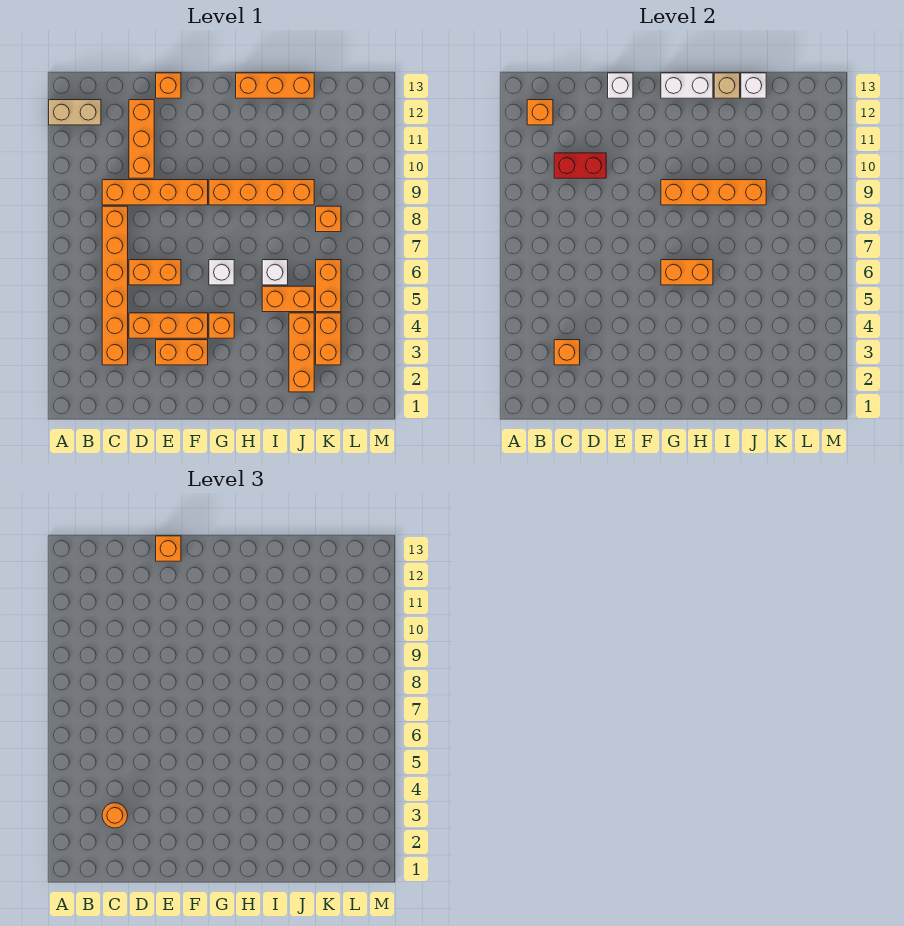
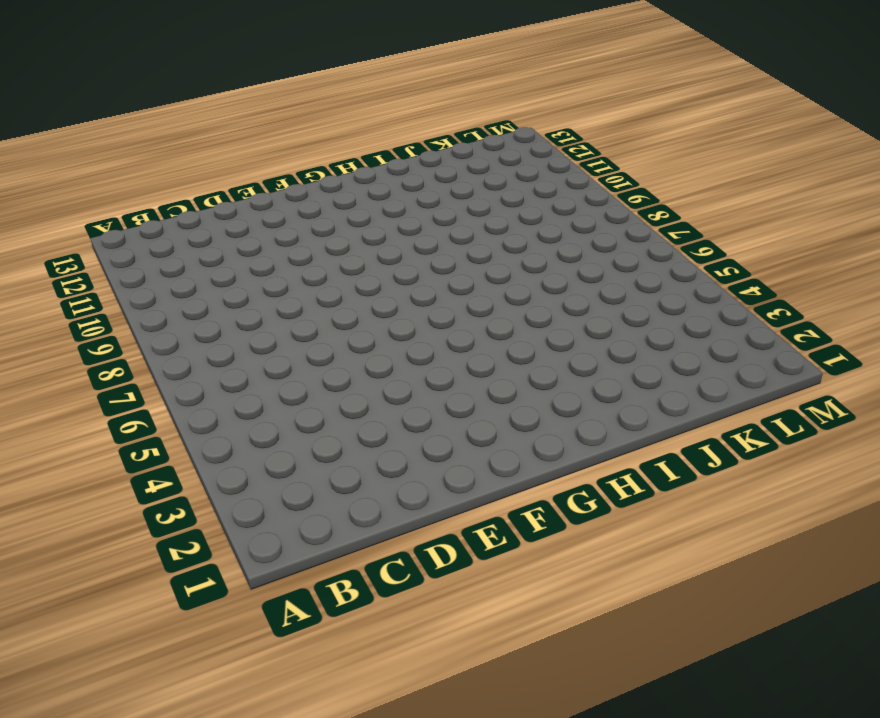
none -> tan 1x2 brick [49,100,101,125]
none -> orange 1x6 brick [102,206,128,365]
none -> orange 1x4 brick [102,180,208,205]

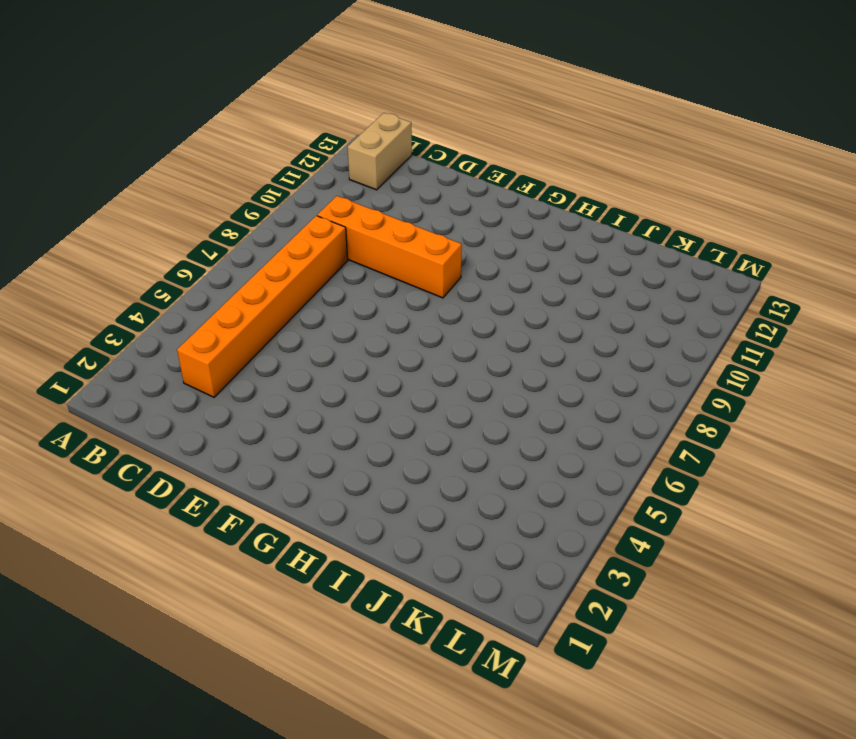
tan 1x2 brick [348,113,412,190] -> tan 1x2 brick turned to [49,100,101,125]
none -> orange 1x3 brick [129,313,208,338]
none -> orange 1x2 brick [129,260,181,285]
none -> orange 1x3 brick [129,100,154,178]

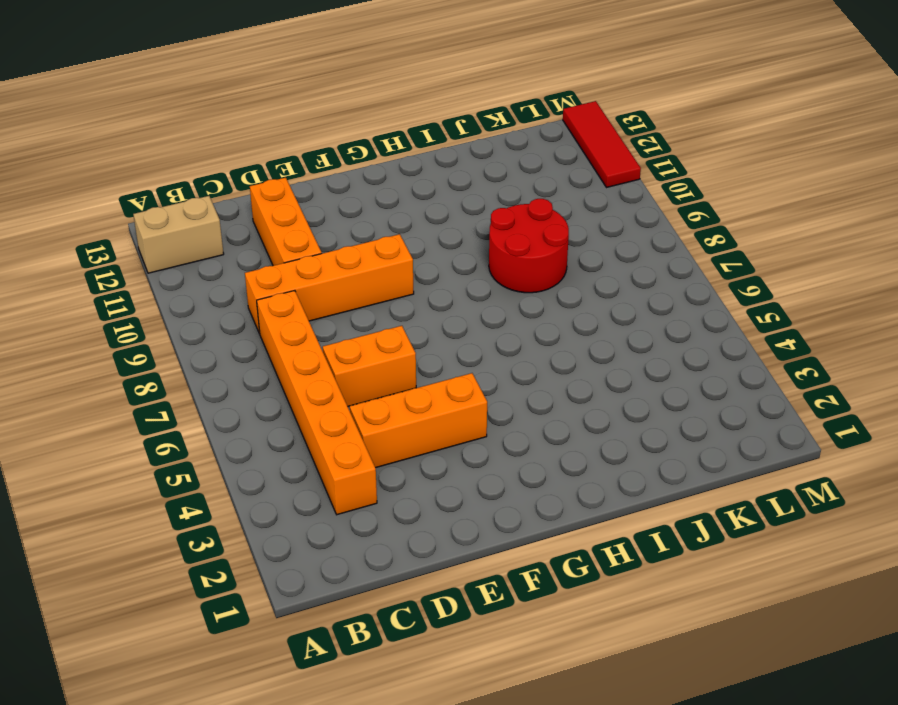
red 2x2 round brick [489,199,569,293] -> orange 1x4 brick [209,180,314,205]
red 1x3 tile [563,101,641,188] -> none
none -> orange 1x2 brick [156,340,208,365]
none -> orange 1x1 brick [156,73,181,98]
none -> orange 1x1 brick [209,313,234,338]

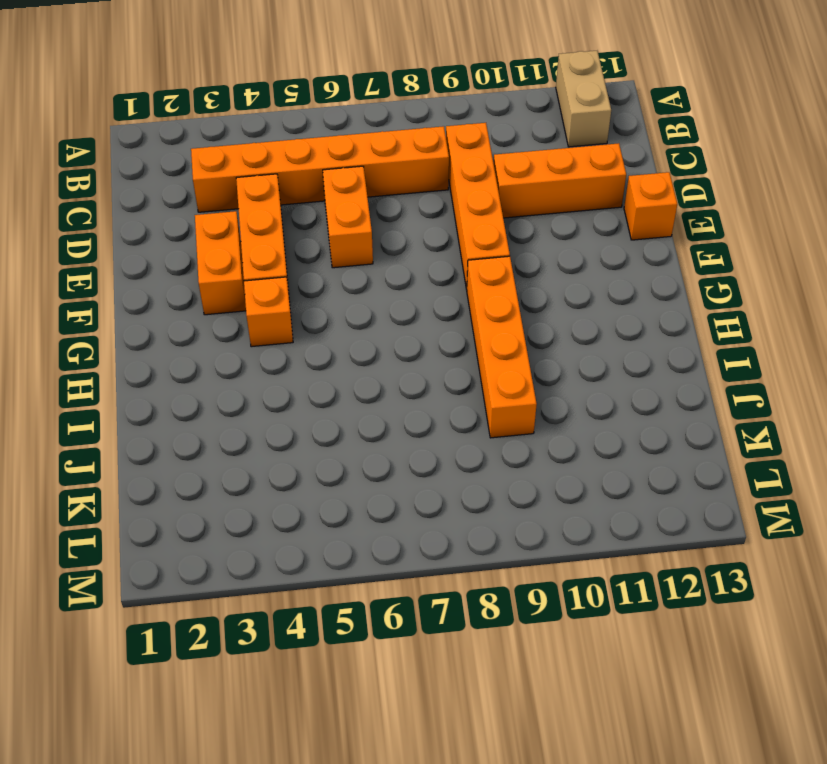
none -> white 1x1 brick [209,260,234,285]
none -> orange 1x3 brick [236,73,314,98]
none -> orange 1x2 brick [262,286,314,312]

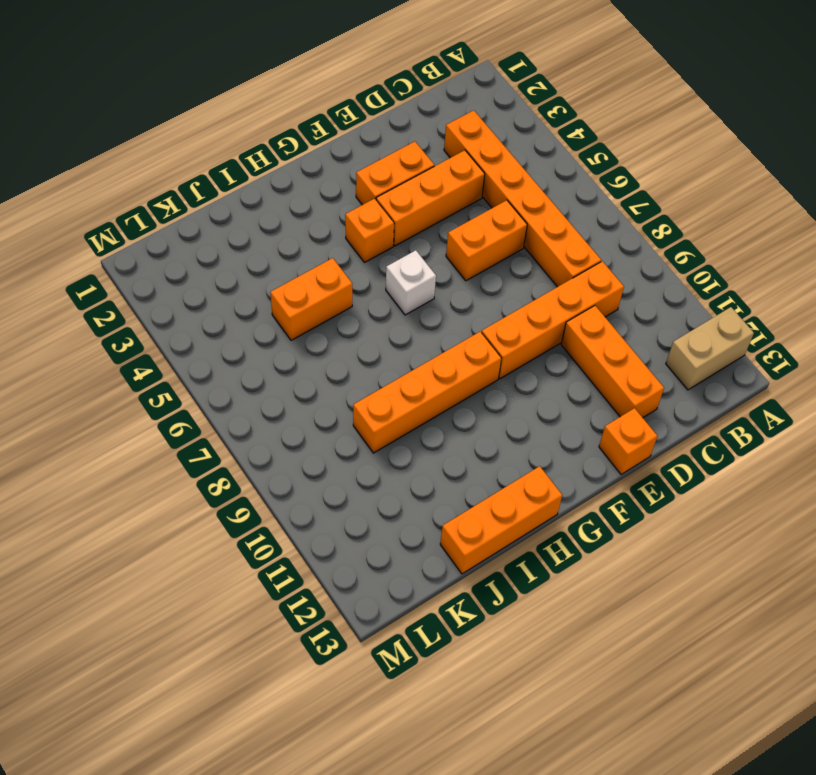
none -> white 1x1 brick [262,260,288,285]
none -> orange 1x3 brick [289,313,314,392]
none -> orange 1x2 brick [316,313,341,365]

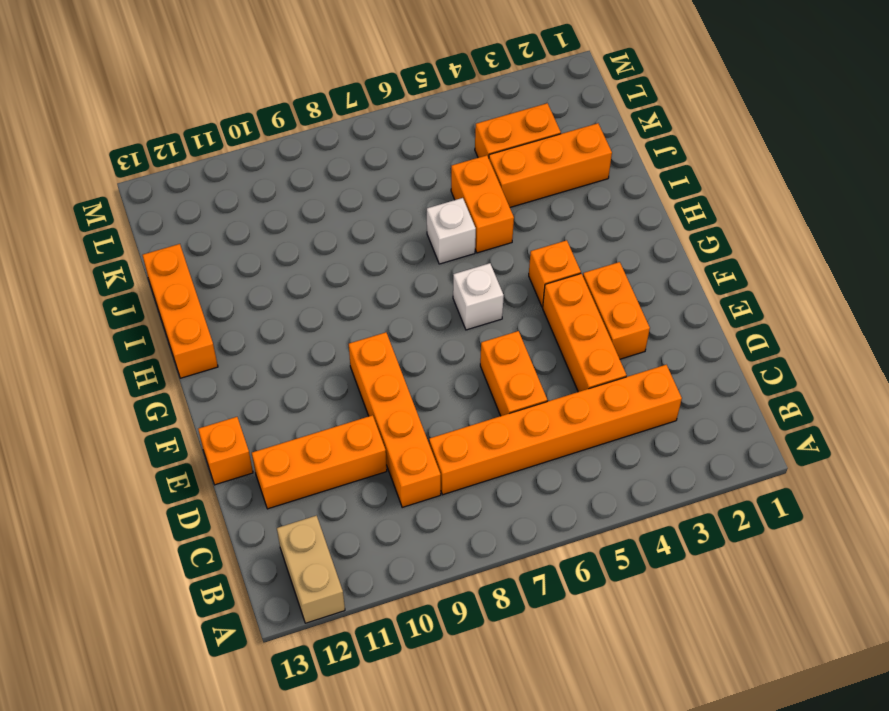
none -> orange 1x4 brick [209,180,314,205]
none -> orange 1x2 brick [316,260,341,312]
none -> orange 1x1 brick [316,206,341,232]

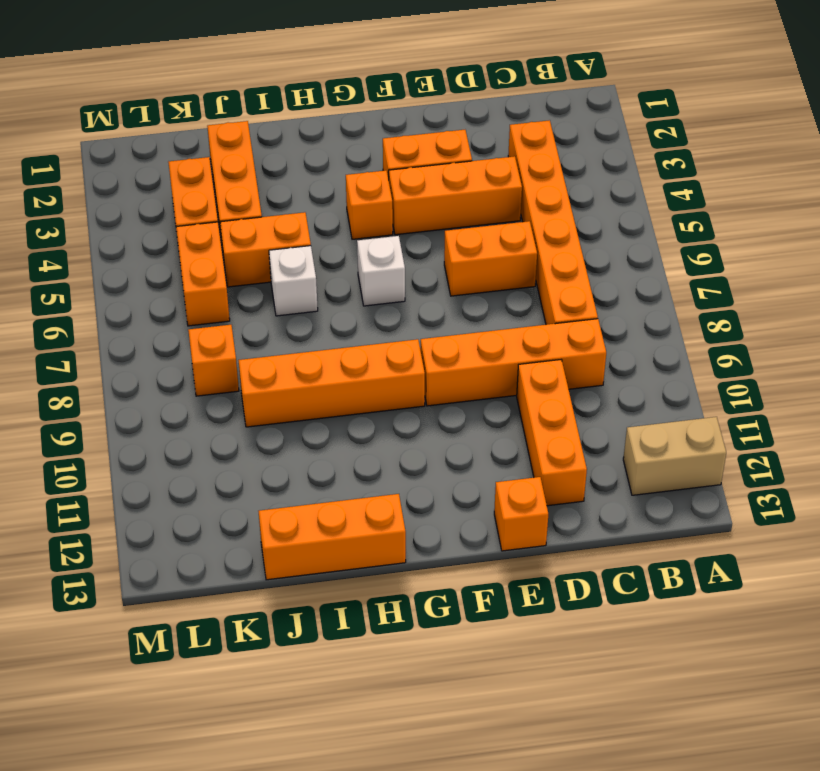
none -> orange 1x1 brick [527,100,553,125]
none -> orange 1x1 brick [554,340,580,365]
none -> red 1x2 brick [554,153,606,178]

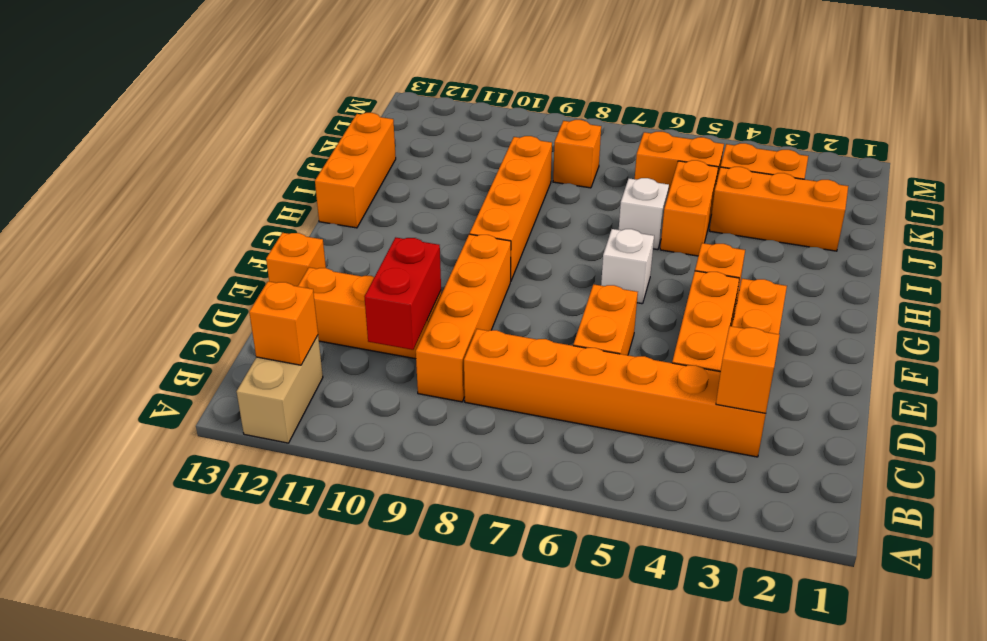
none -> white 1x1 brick [608,73,633,98]
none -> orange 1x2 brick [661,260,713,285]
none -> orange 1x4 brick [661,180,766,205]

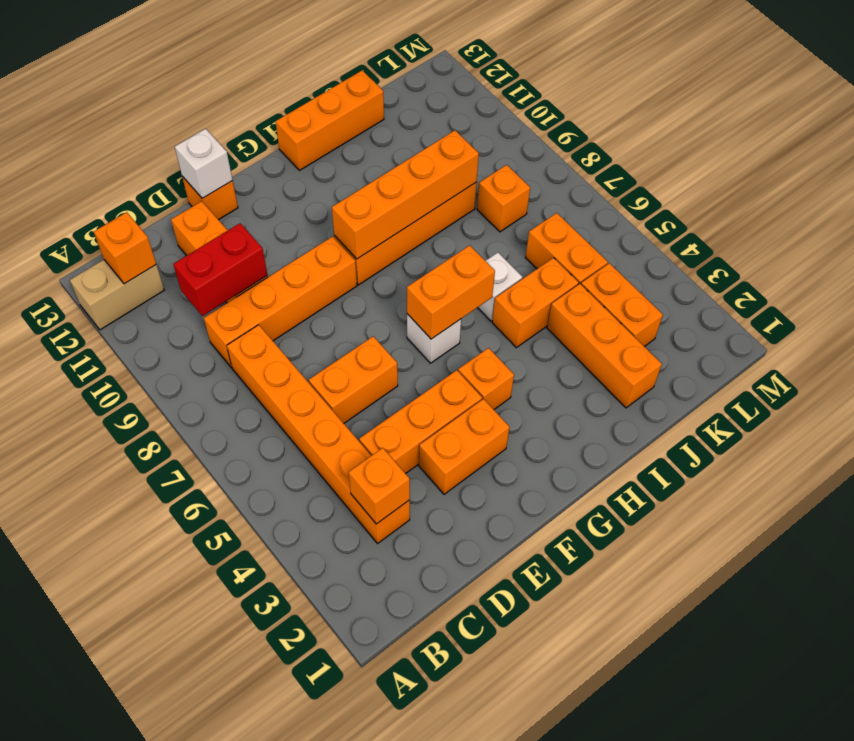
none -> white 1x2 brick [661,73,713,98]
none -> tan 1x1 brick [714,73,740,98]
none -> white 1x1 brick [741,73,766,98]

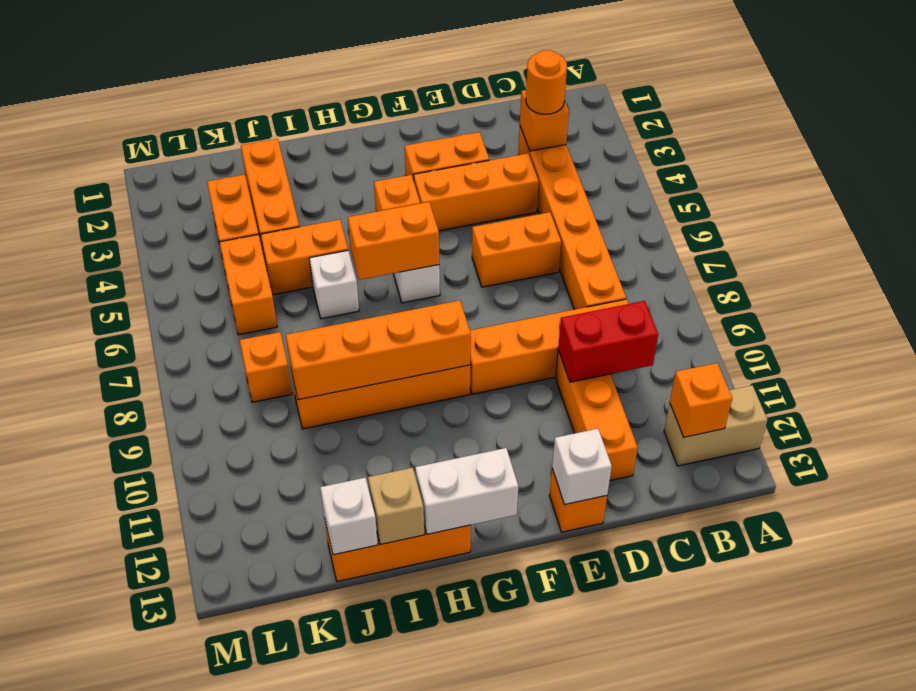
none -> orange 1x1 brick [156,536,181,561]

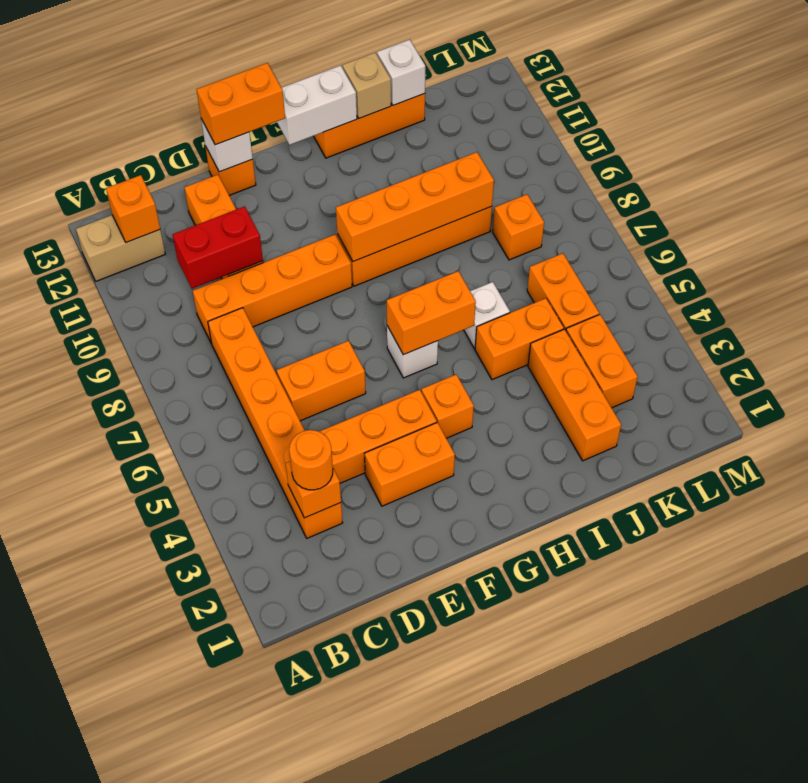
orange 1x2 brick [196,63,285,145] -> orange 1x1 brick [156,536,181,561]

